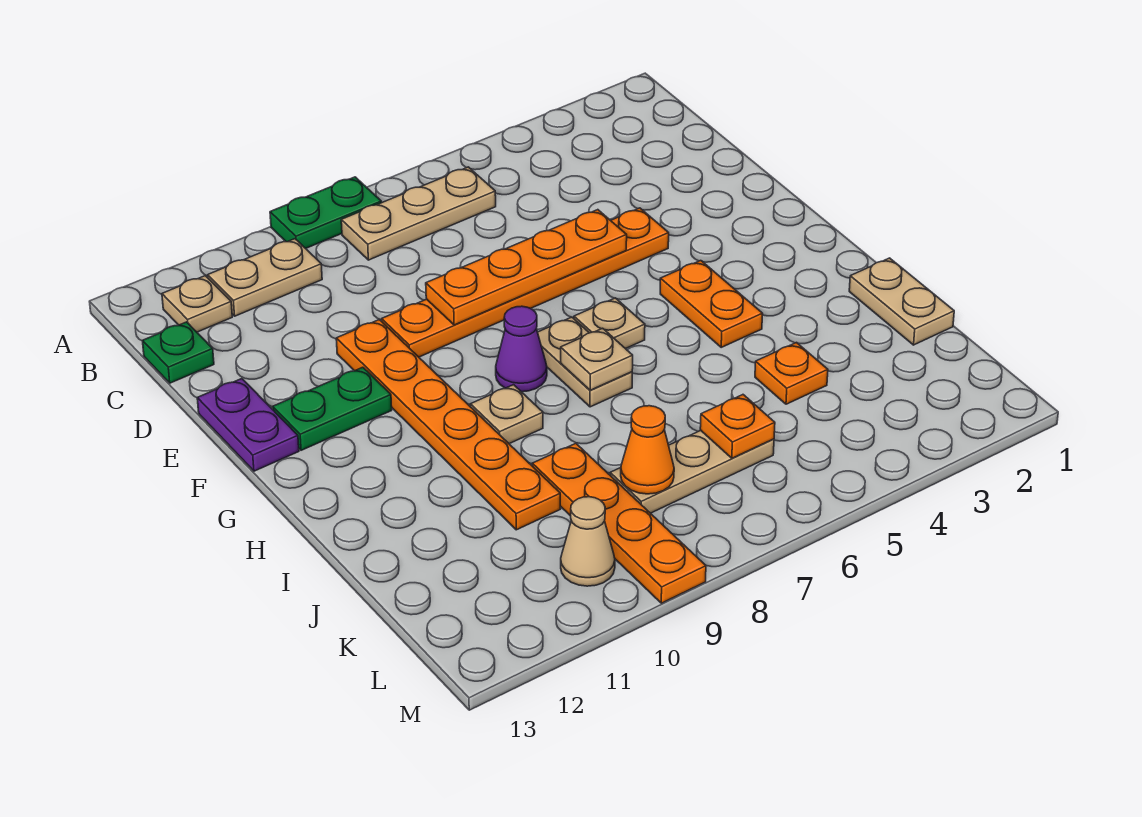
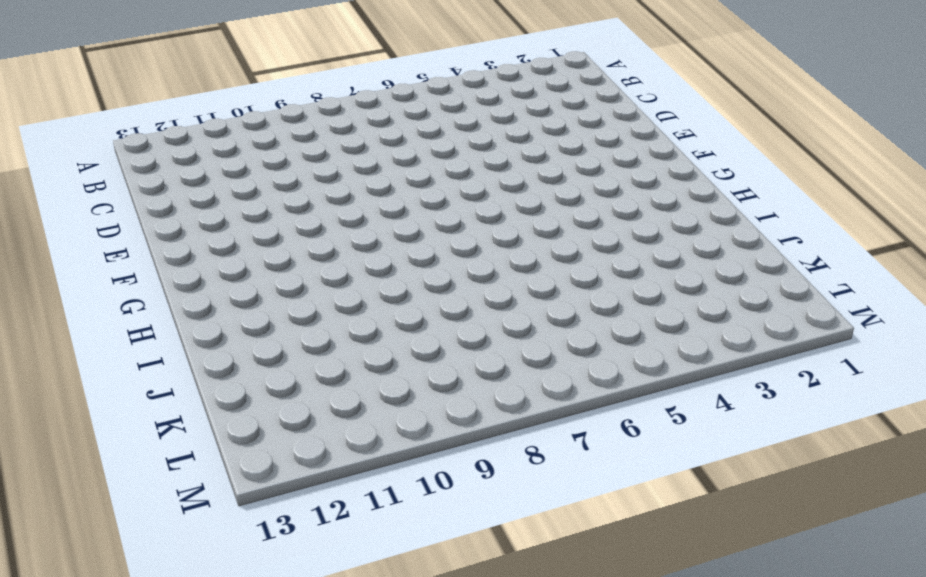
none -> green 1x2 plate [270,177,381,248]
none -> tan 1x3 plate [341,167,496,260]
none -> tan 1x2 plate [208,239,322,316]

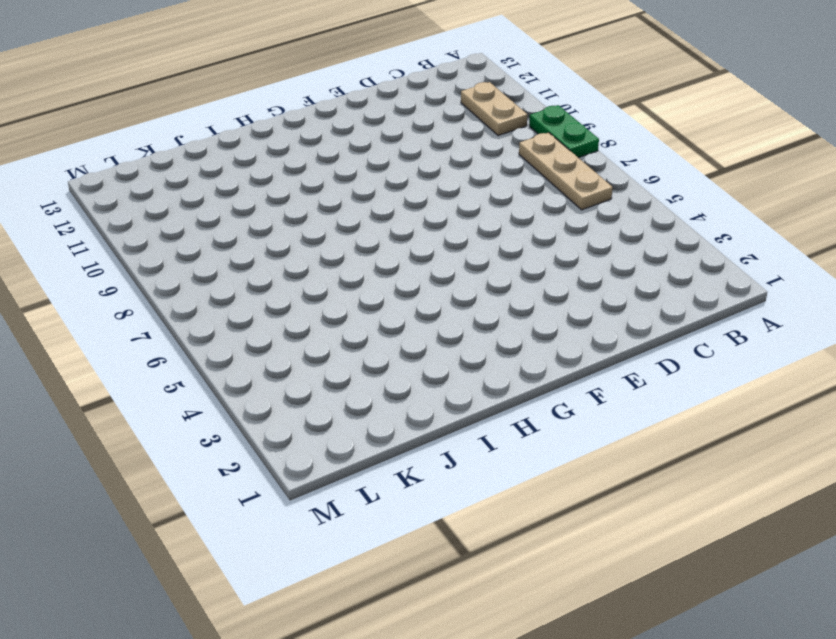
none -> tan 1x1 plate [162,276,232,332]
none -> green 1x1 plate [143,322,214,383]
none -> orange 1x6 plate [382,208,669,357]

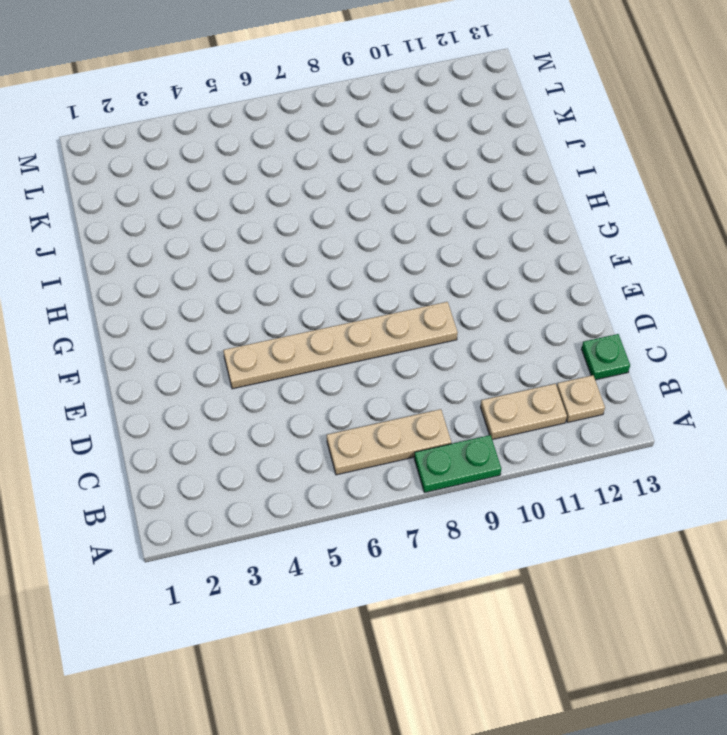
tan 1x6 plate [223,302,458,389] -> orange 1x6 plate [382,208,669,357]
none -> orange 1x6 plate [336,320,560,530]
none -> purple 1x2 plate [197,379,299,471]
none -> green 1x2 plate [273,367,392,450]

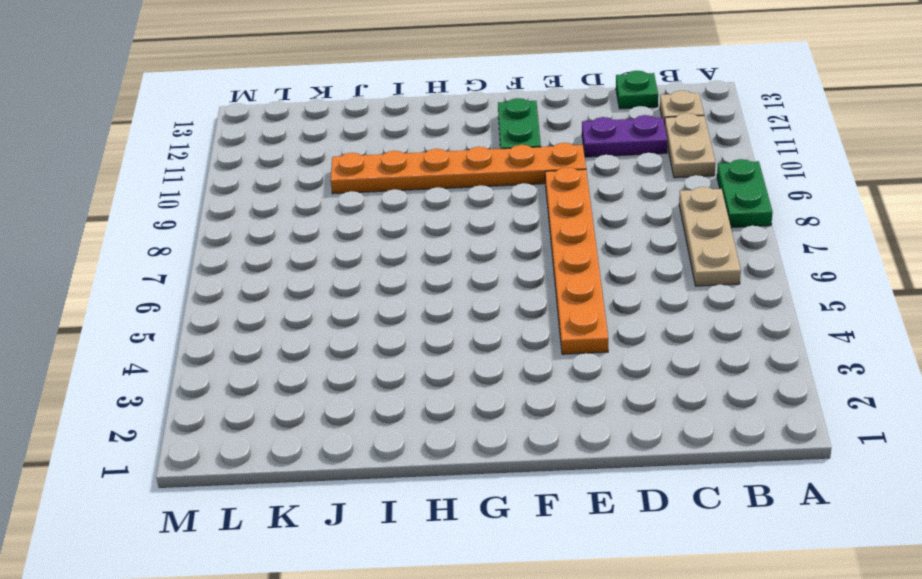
purple 1x2 plate [582,115,667,157] -> purple 1x2 plate moved to [197,379,299,471]
none -> orange 1x2 plate [660,261,763,347]
none -> tan 1x1 plate [574,298,645,349]
none -> tan 1x2 plate [538,317,632,407]

